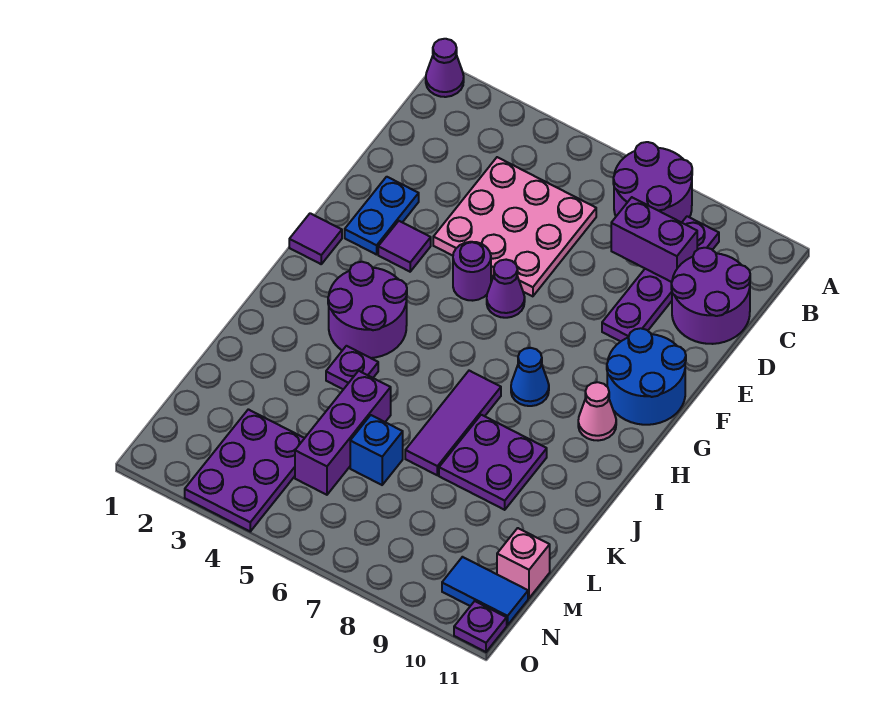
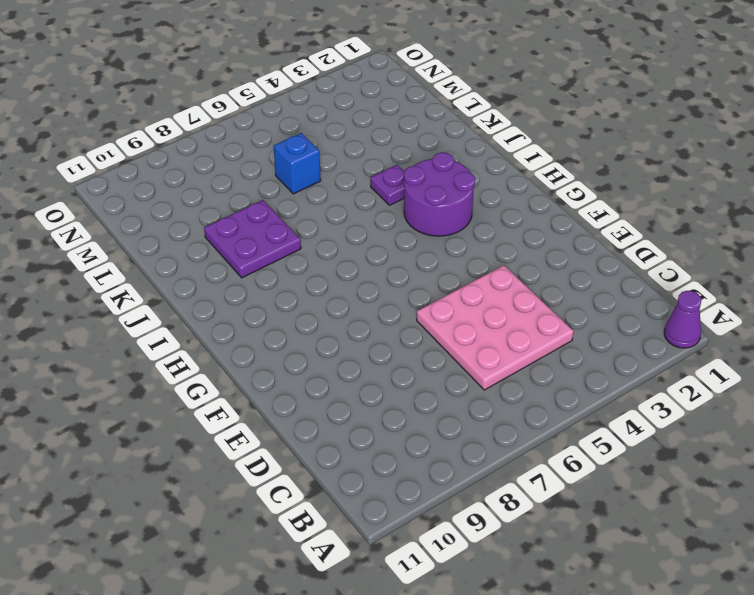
none -> purple 2x2 round brick [613,142,692,223]
none -> purple 1x4 plate [602,216,719,342]
none -> purple 2x2 round brick [671,248,750,344]

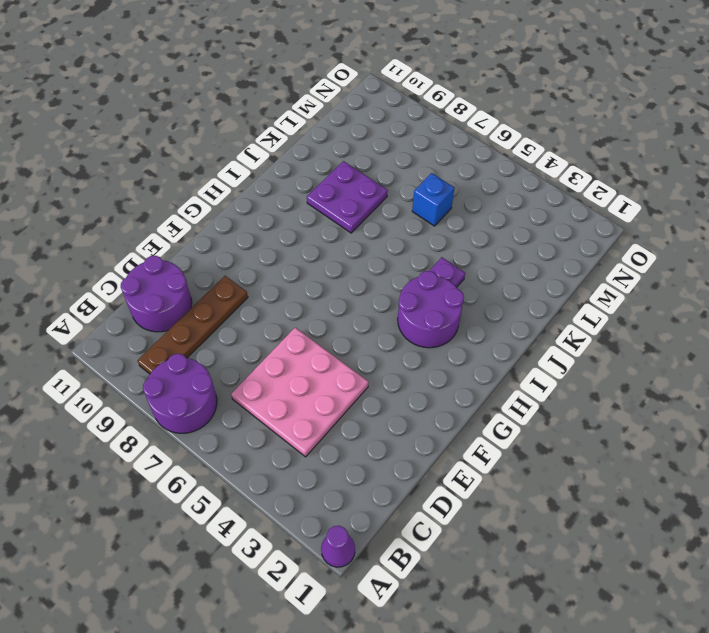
brown 1x4 plate [137,276,248,374] -> purple 1x4 plate [602,216,719,342]
none -> blue 1x2 plate [345,177,419,255]
none -> purple 1x1 tile [378,221,431,272]
none -> purple 1x1 round brick [453,242,491,301]

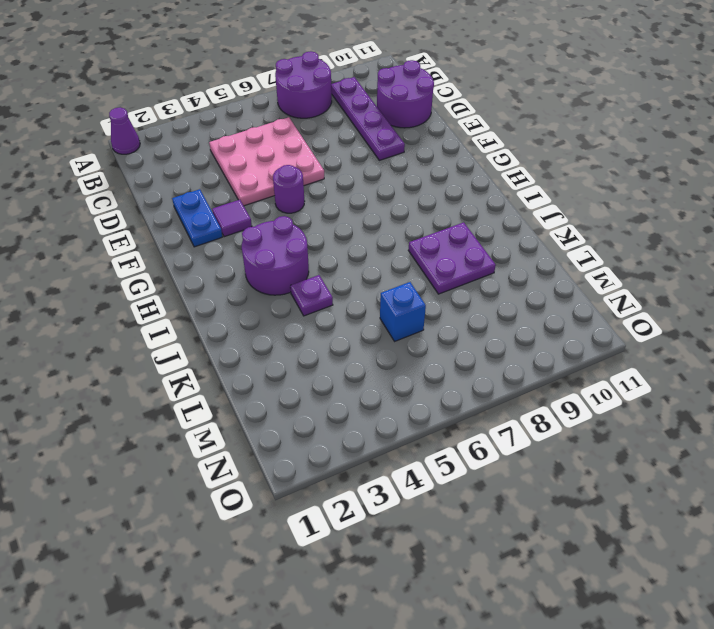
none -> purple 1x1 cone [487,260,525,318]
none -> blue 2x2 round brick [607,328,686,425]
none -> purple 1x1 tile [289,213,342,264]

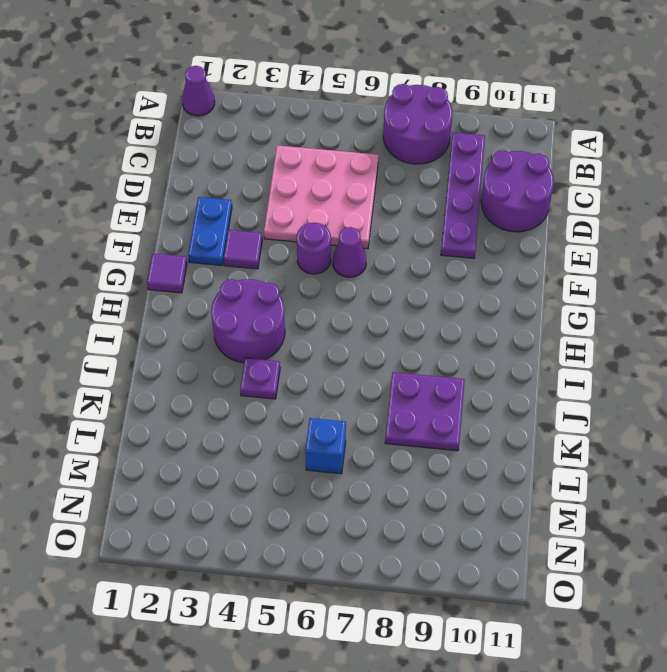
none -> blue 2x2 round brick [607,328,686,425]
none -> blue 1x1 cone [511,348,549,406]
none -> pink 1x1 cone [578,382,616,441]

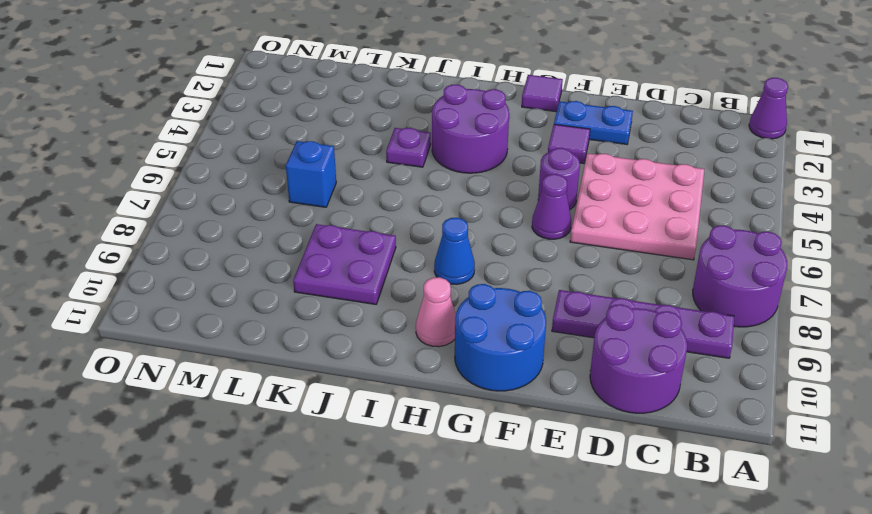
none -> purple 1x3 tile [405,371,501,475]
none -> purple 1x3 brick [295,371,391,495]
none -> purple 2x3 plate [185,409,304,531]

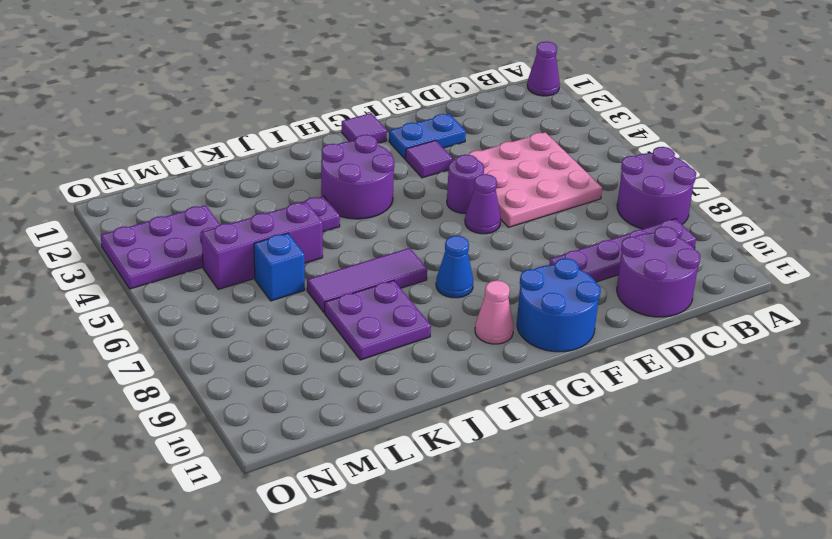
none -> pink 1x1 brick [497,528,550,598]
none -> blue 1x2 tile [442,557,528,625]
none -> purple 1x1 plate [454,601,507,652]

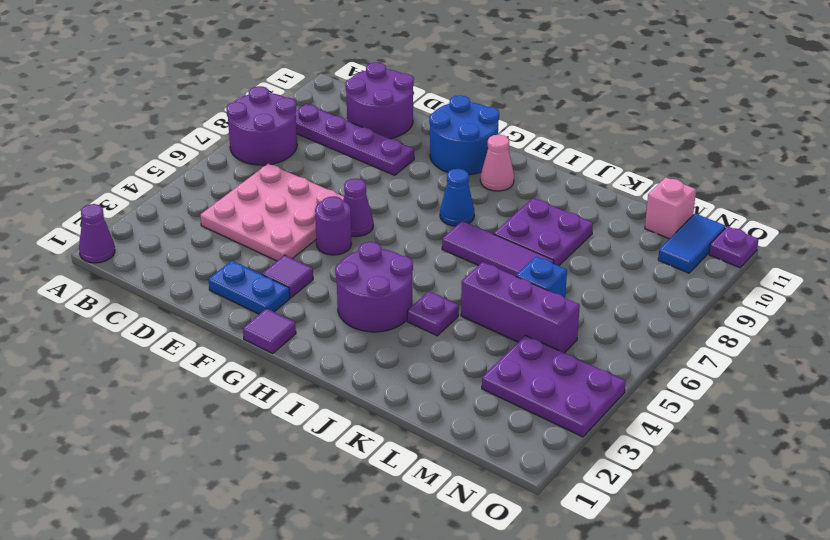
none -> purple 1x2 brick [611,197,697,282]

